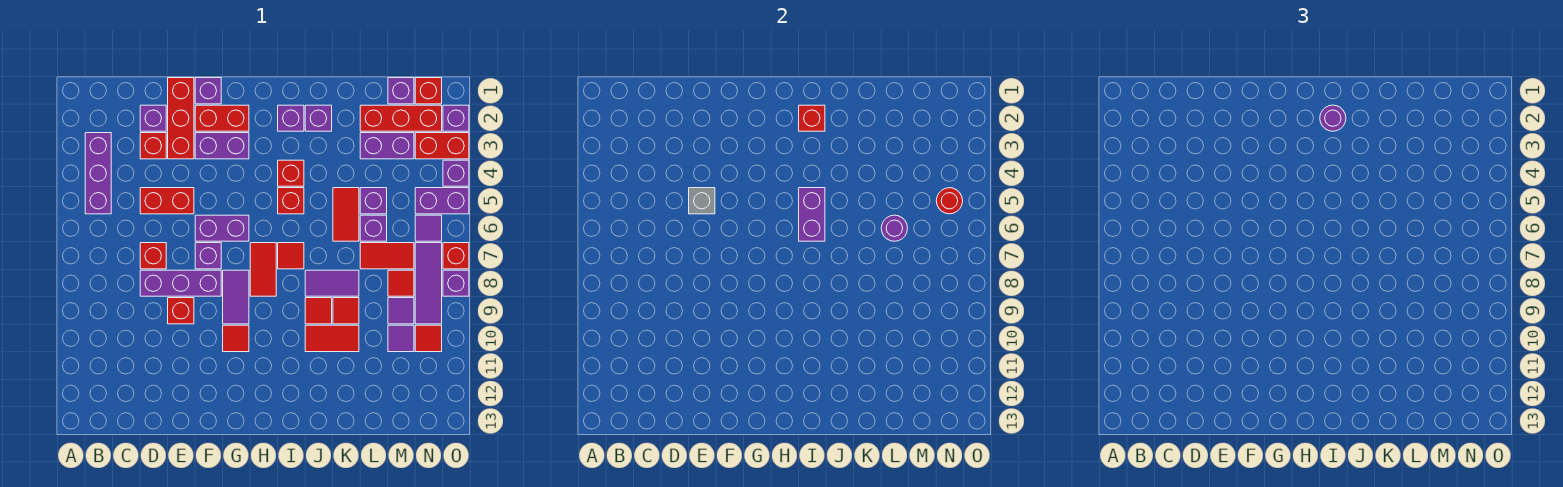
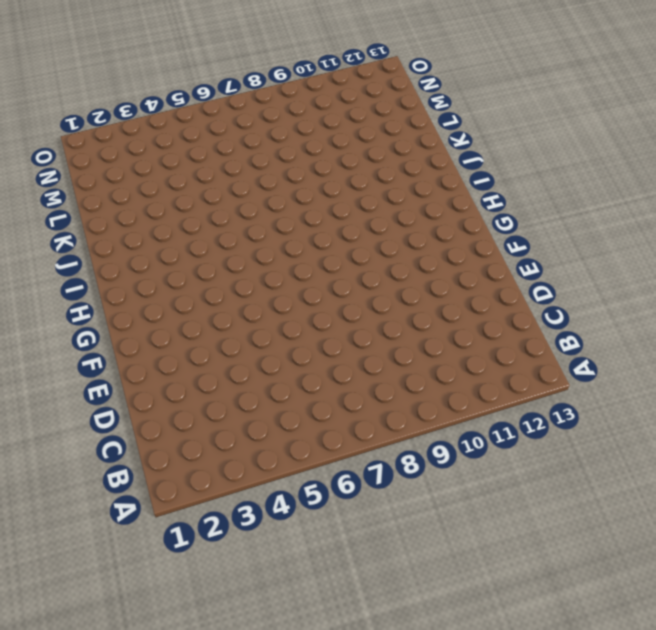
none -> purple 1x3 brick [85,133,111,214]
none -> purple 1x1 brick [140,105,166,131]
none -> red 1x1 brick [140,133,166,159]
none -> red 1x2 brick [140,188,194,214]

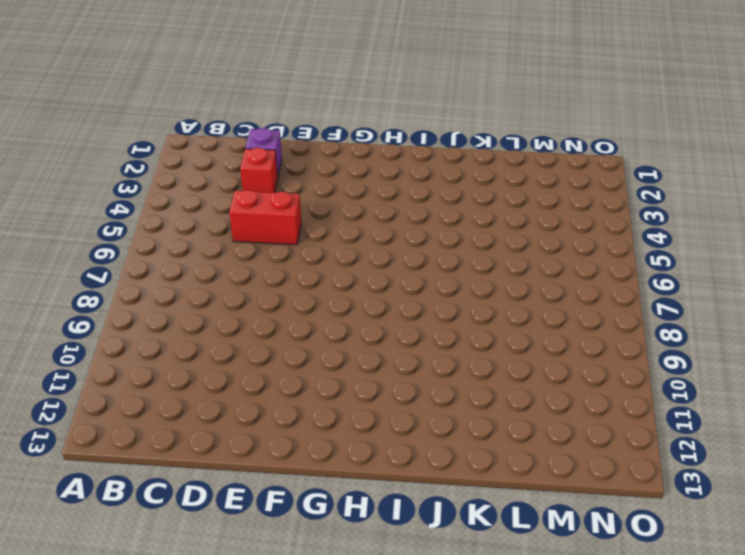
none -> purple 1x3 brick [85,133,111,214]
none -> red 1x1 brick [140,243,166,269]
none -> purple 1x3 brick [140,270,221,296]
none -> red 1x3 brick [168,78,194,159]

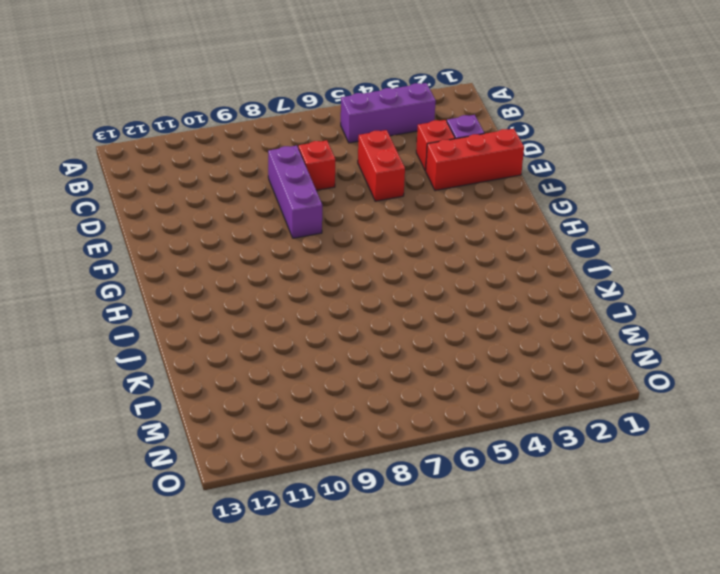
none -> red 1x1 brick [168,298,194,324]
none -> purple 1x1 brick [195,78,221,104]
none -> red 1x2 brick [195,105,249,131]
none -> purple 1x2 brick [195,133,249,159]

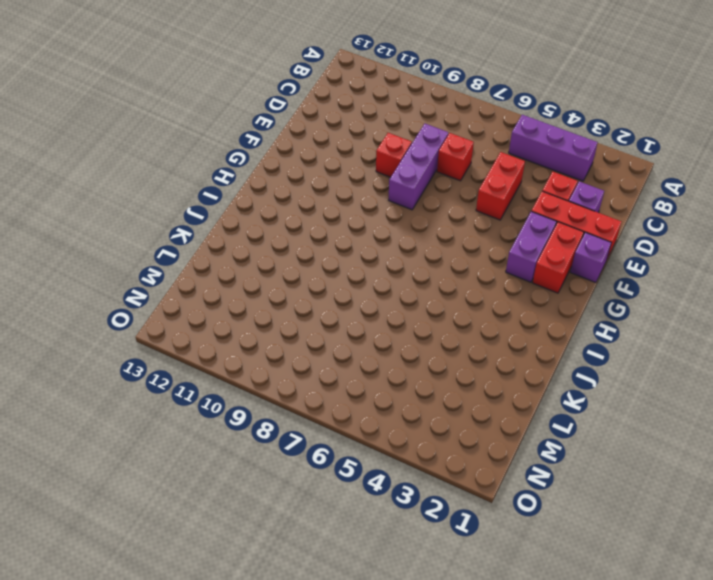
none -> purple 1x2 brick [195,215,249,241]
none -> purple 1x1 brick [195,243,221,269]
none -> purple 1x2 tile [223,270,249,324]
none -> red 1x1 tile [223,325,249,352]

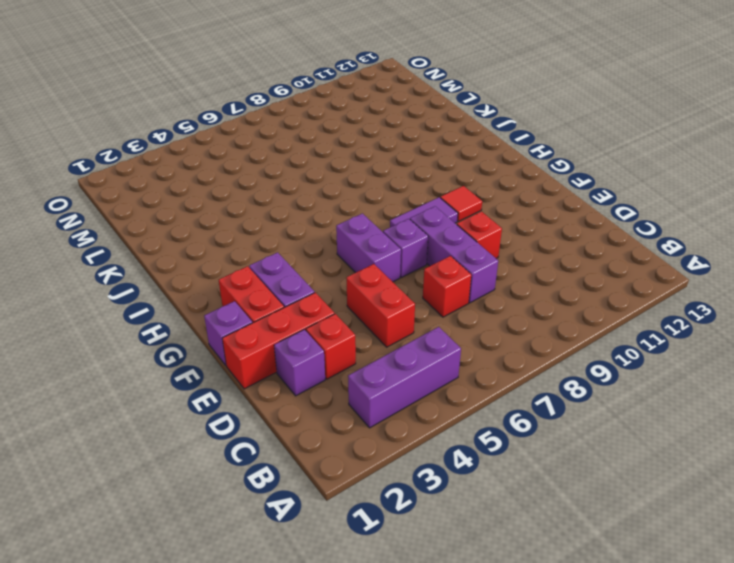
none -> red 1x2 tile [250,243,276,296]
none -> purple 1x1 brick [278,105,304,131]
none -> red 1x1 brick [278,160,304,186]
none -> red 1x1 brick [278,188,304,214]

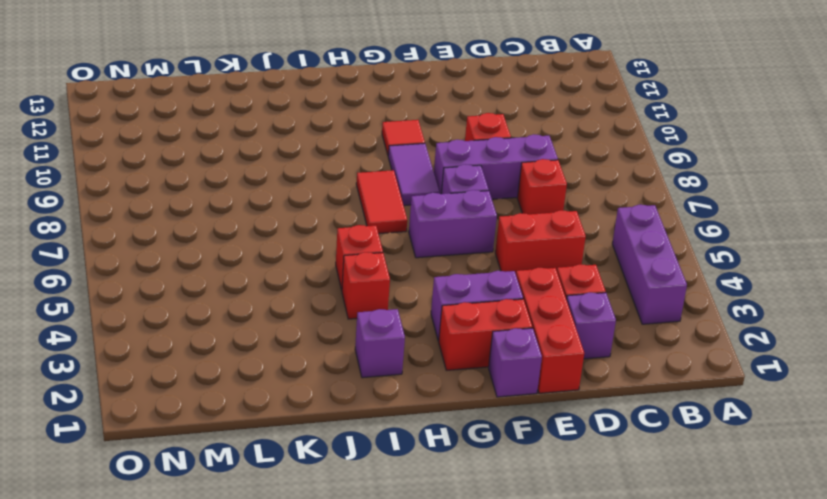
none -> red 1x1 tile [278,243,304,269]
none -> purple 1x1 brick [305,105,332,131]
none -> purple 1x2 tile [305,270,359,296]
none -> red 1x1 tile [305,298,332,324]

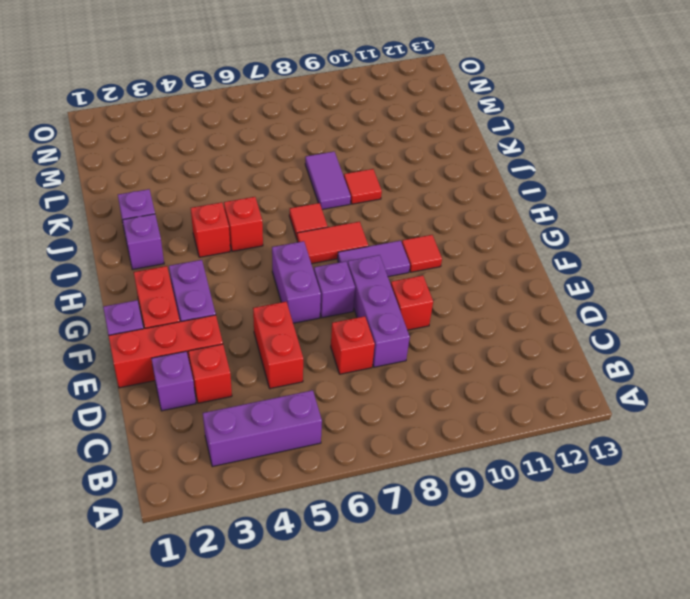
none -> red 1x2 tile [305,325,359,352]
none -> red 1x2 tile [333,188,359,241]
none -> red 1x1 tile [333,298,359,324]
none -> red 1x3 brick [360,105,442,131]

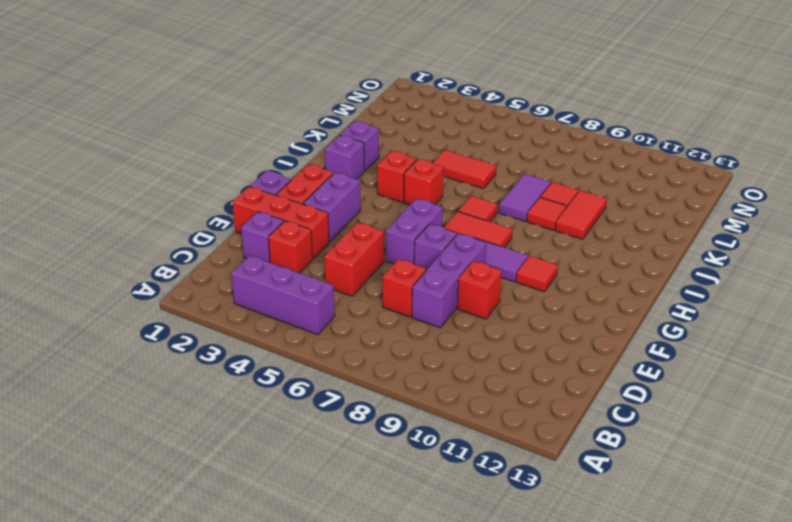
none -> red 1x3 brick [360,105,442,131]
none -> purple 1x2 brick [360,133,414,159]
none -> purple 1x1 brick [360,188,387,214]
none -> purple 1x1 brick [360,215,387,241]

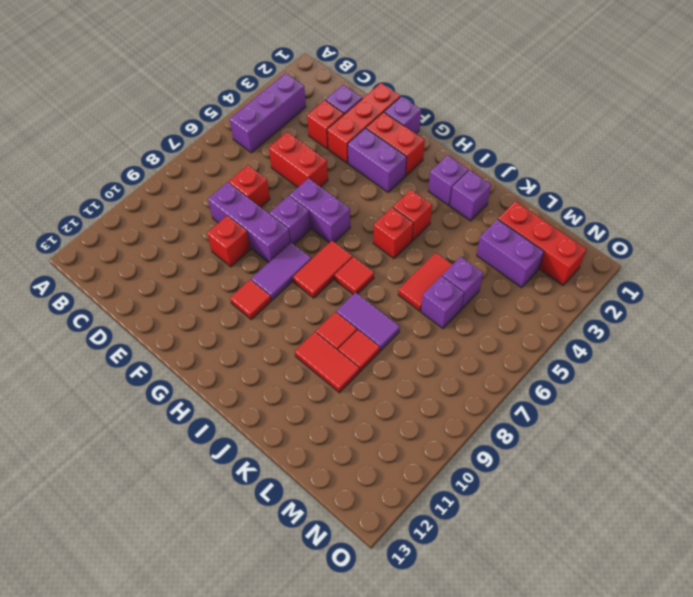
none -> red 1x2 tile [360,243,414,269]
none -> purple 1x1 brick [388,78,414,104]
none -> red 1x1 tile [388,270,414,296]
none -> purple 1x1 tile [388,298,414,324]

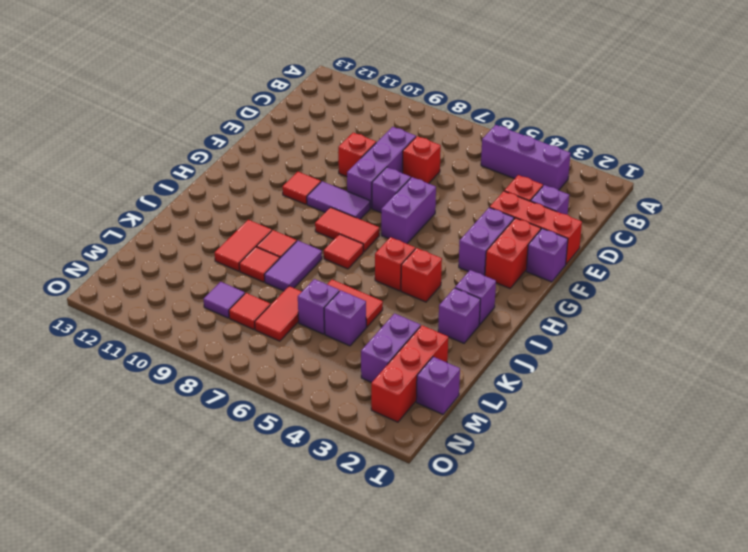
none -> red 1x2 brick [140,188,194,214]
none -> purple 1x1 tile [388,325,414,352]
none -> red 1x1 brick [415,78,442,104]
none -> red 1x2 brick [415,133,469,159]

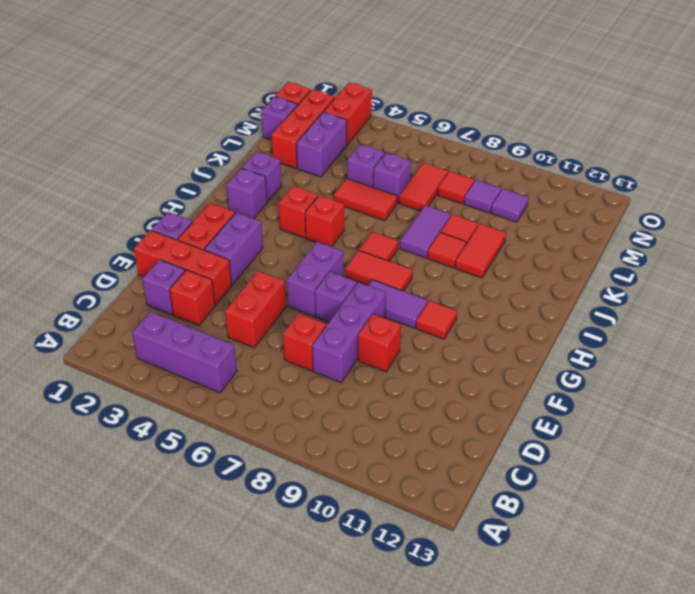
none -> purple 1x2 brick [415,188,469,214]
none -> purple 1x1 tile [415,215,442,241]
none -> purple 1x3 tile [415,243,442,324]
none -> red 1x1 tile [415,325,442,352]

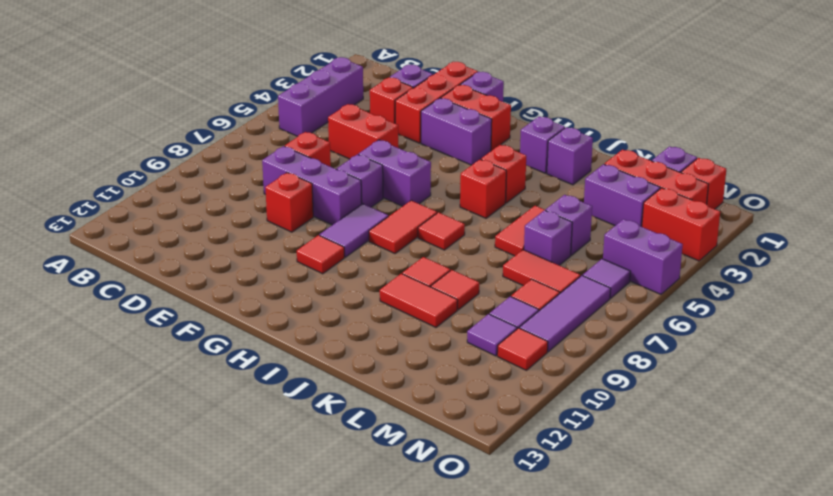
none -> purple 1x2 tile [305,270,359,296]
none -> purple 1x1 brick [443,105,469,131]
none -> purple 1x1 brick [443,160,469,186]
none -> red 1x1 brick [443,243,469,269]

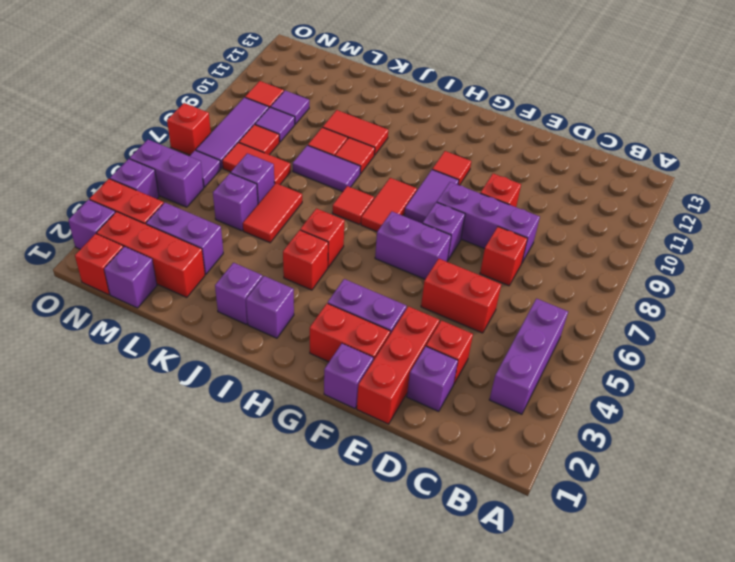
none -> purple 1x1 brick [443,270,469,296]
none -> grey 1x1 brick [689,188,715,214]
none -> red 1x1 brick [799,105,825,131]
none -> purple 1x2 brick [799,188,825,241]

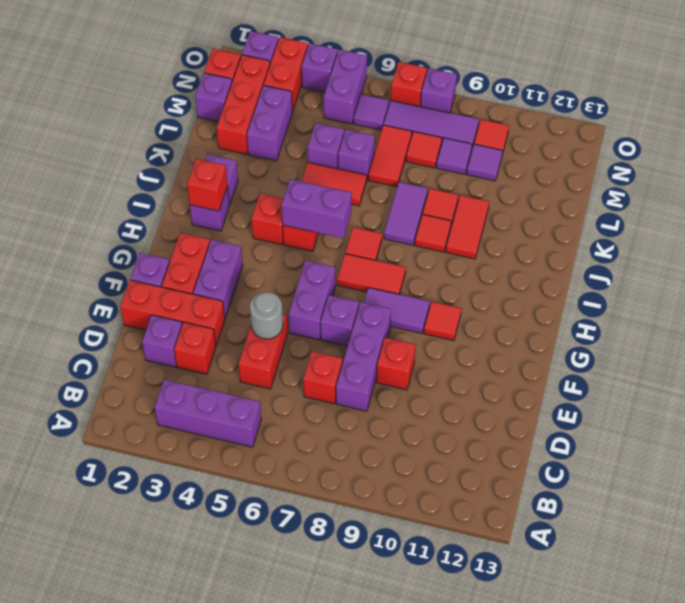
grey 1x1 round brick [250,292,283,339] -> grey 1x1 brick [689,188,715,214]
none -> purple 1x1 round brick [881,215,908,241]
none -> red 1x1 round brick [936,188,963,214]
none -> purple 1x1 round brick [1320,105,1346,131]

